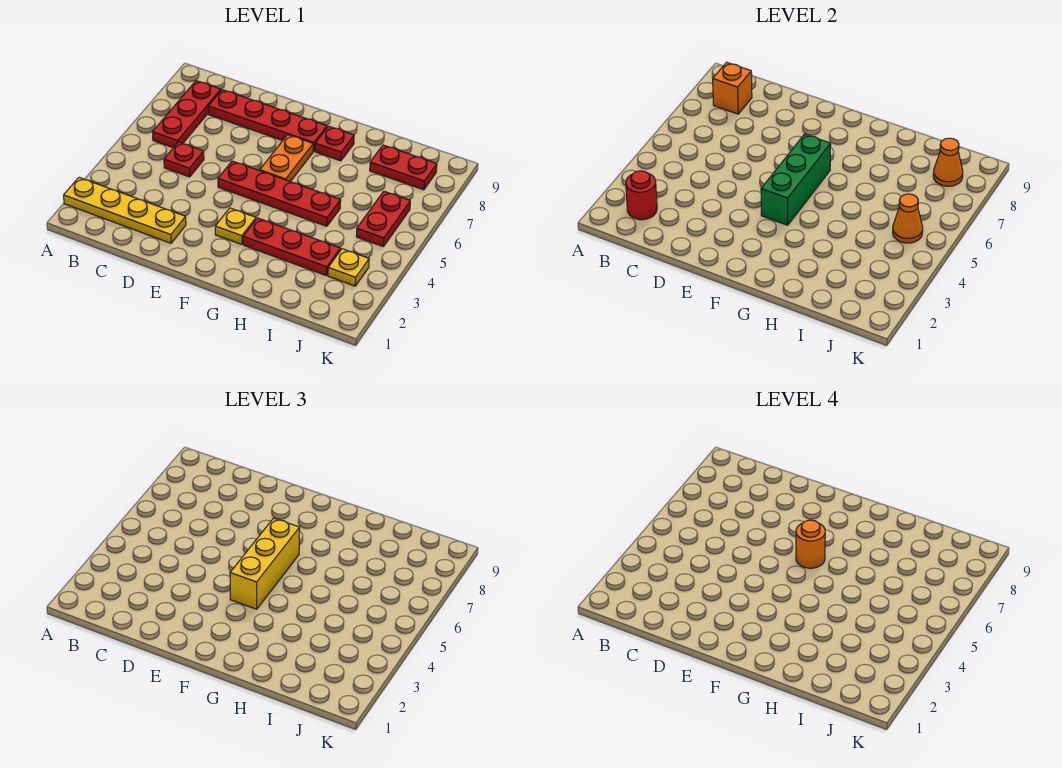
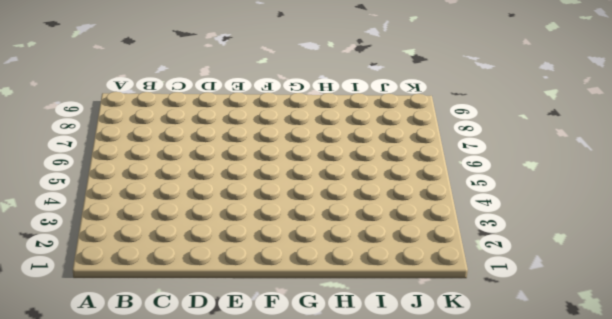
none -> yellow 1x4 plate [64,177,186,243]
none -> red 1x3 plate [153,81,221,148]
none -> red 1x1 plate [164,142,204,177]

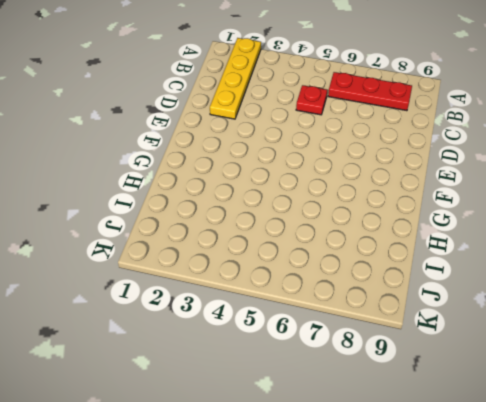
none -> red 1x4 plate [208,90,327,151]
none -> red 1x4 plate [218,161,341,226]
none -> yellow 1x1 plate [215,208,256,244]

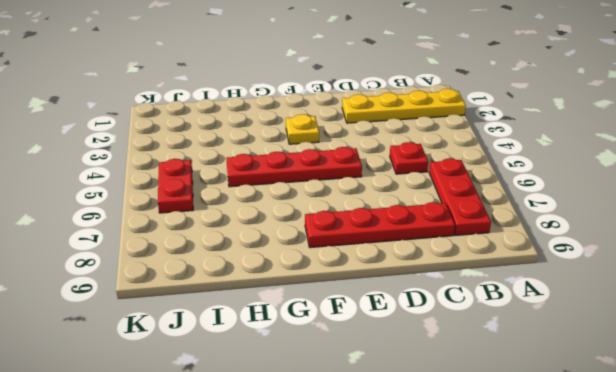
none -> orange 1x2 plate [260,135,313,182]
none -> red 1x3 plate [243,218,341,276]
none -> red 1x1 plate [315,126,354,161]

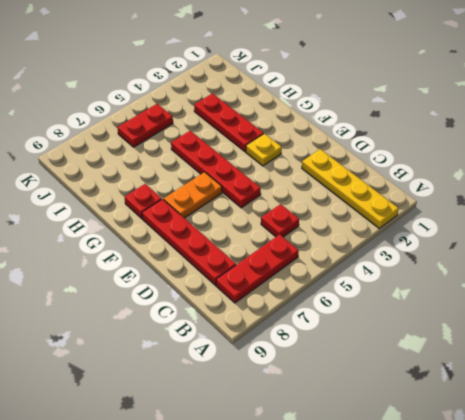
none -> red 1x2 plate [370,145,437,190]
none -> yellow 1x1 plate [328,249,369,286]
none -> red 1x1 round brick [626,171,657,220]

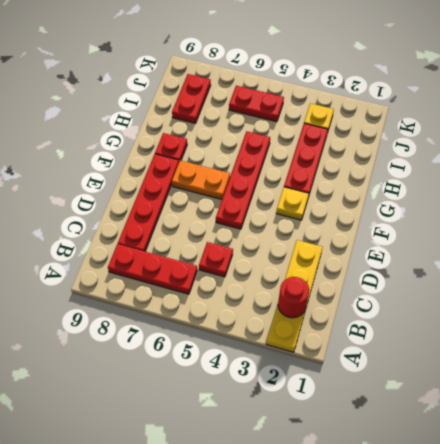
none -> orange 1x1 brick [713,62,752,114]
none -> green 1x3 brick [761,134,831,225]
none -> orange 1x1 cone [893,194,923,243]

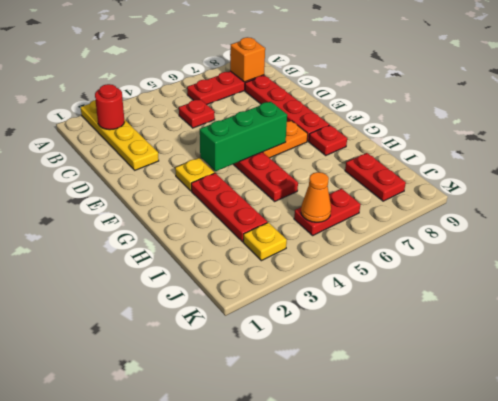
none -> orange 1x1 cone [933,138,963,186]
none -> yellow 1x3 brick [230,518,300,609]
none -> orange 1x1 round brick [796,520,825,568]

